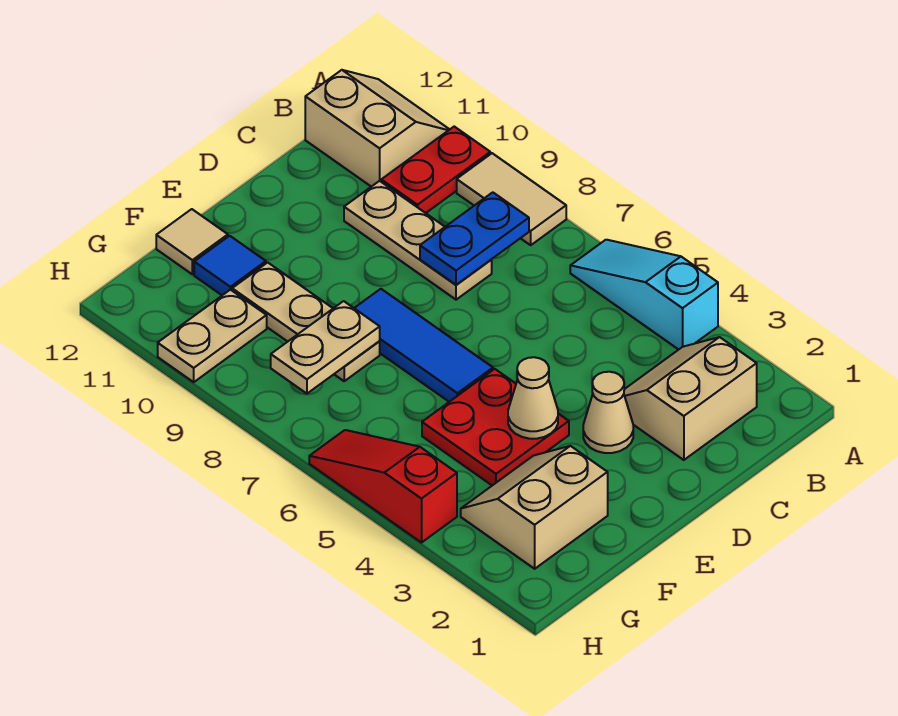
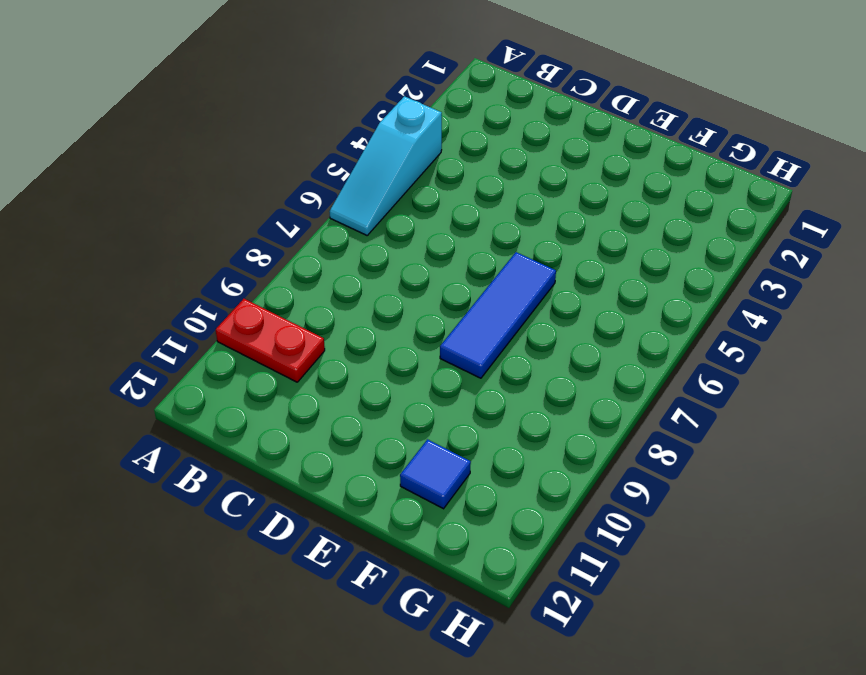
none -> tan 1x2 tile [457,153,566,245]
none -> tan 2x2 slope [305,70,450,187]
none -> tan 2x2 slope [624,337,757,460]

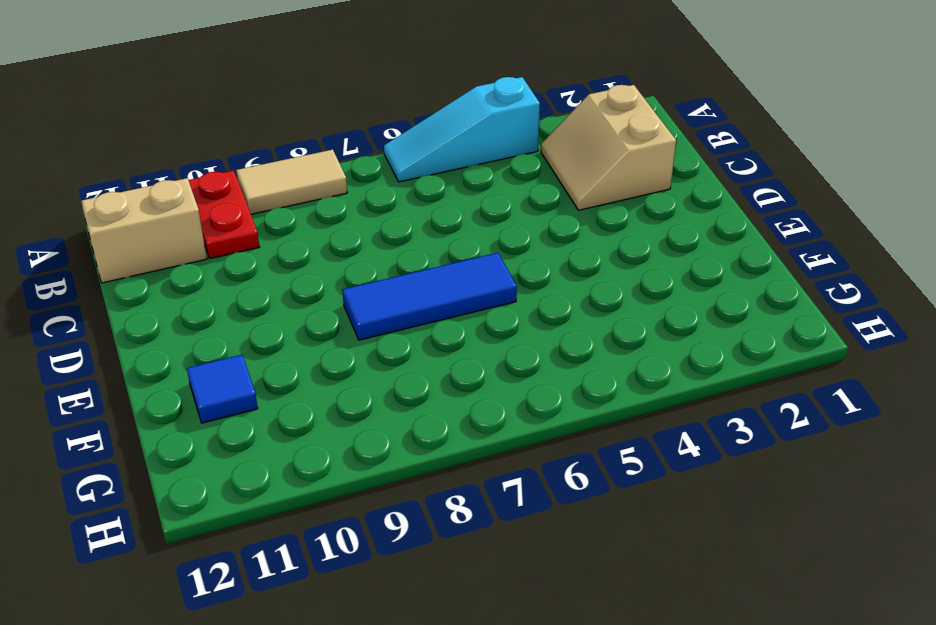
none -> tan 1x3 plate [344,181,492,300]
none -> tan 1x1 cone [583,372,633,453]
none -> red 2x2 plate [422,369,569,485]

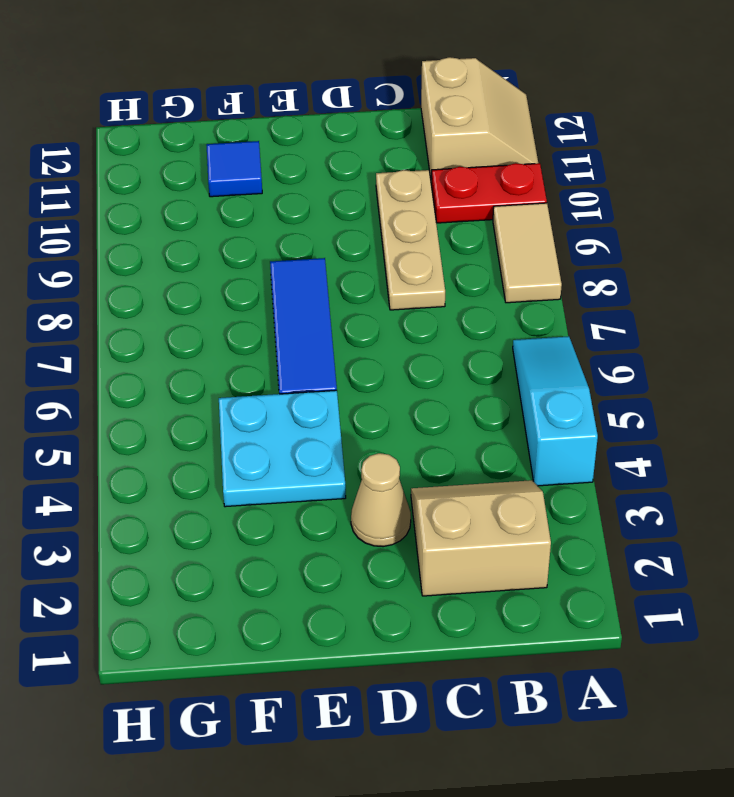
cyan 2x2 plate [219,390,346,507] -> red 2x2 plate [422,369,569,485]
none -> tan 2x2 slope [461,446,608,569]
none -> tan 1x3 plate [232,262,380,381]
none -> tan 1x1 tile [156,209,228,274]

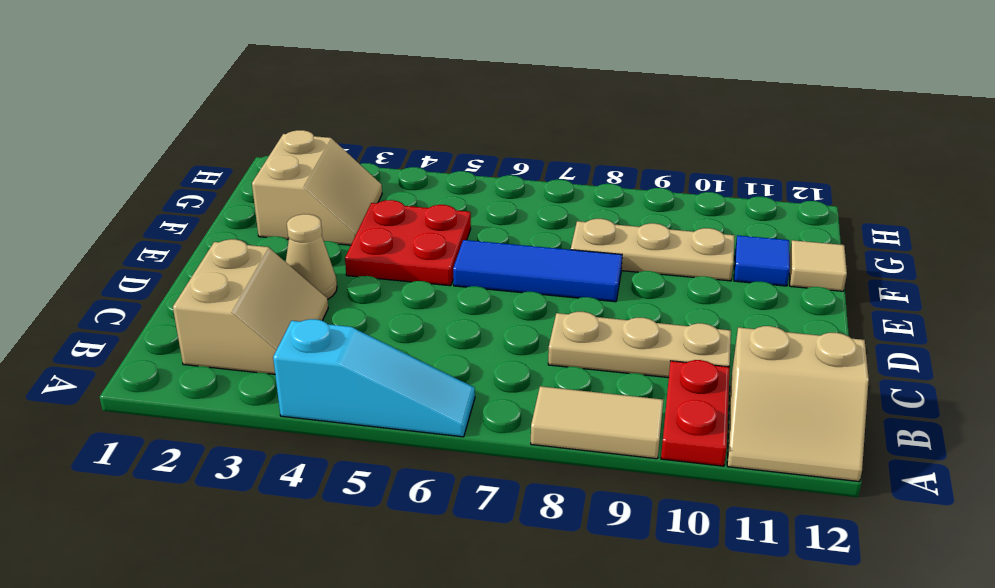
none -> tan 1x2 plate [158,290,267,382]
none -> red 1x3 slope [309,430,457,543]
none -> blue 1x2 plate [420,192,529,285]

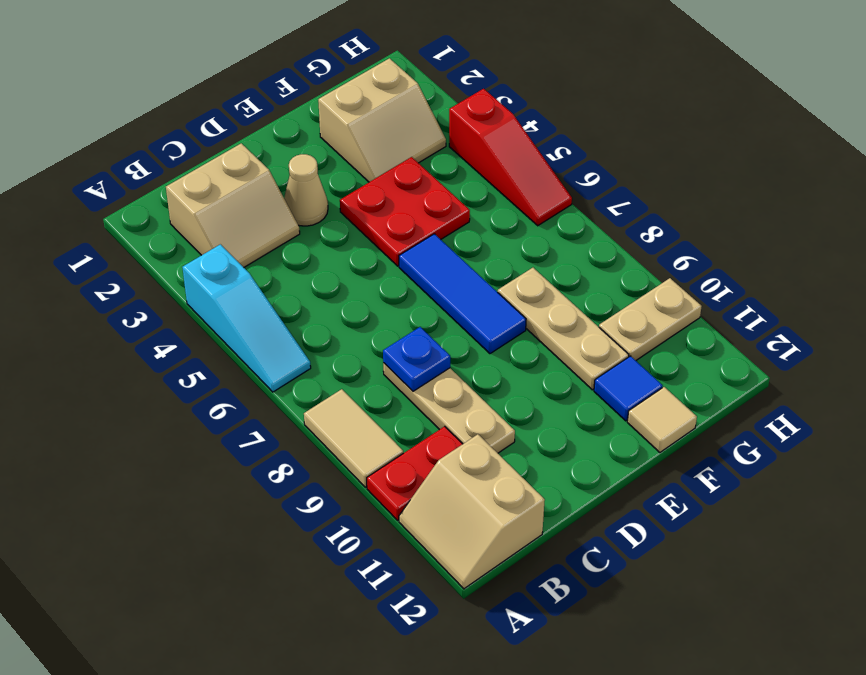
blue 1x1 plate [383,327,450,391] -> blue 1x2 plate [420,192,529,285]
none -> tan 1x1 cone [508,357,558,439]
none -> tan 1x2 plate [271,301,380,394]

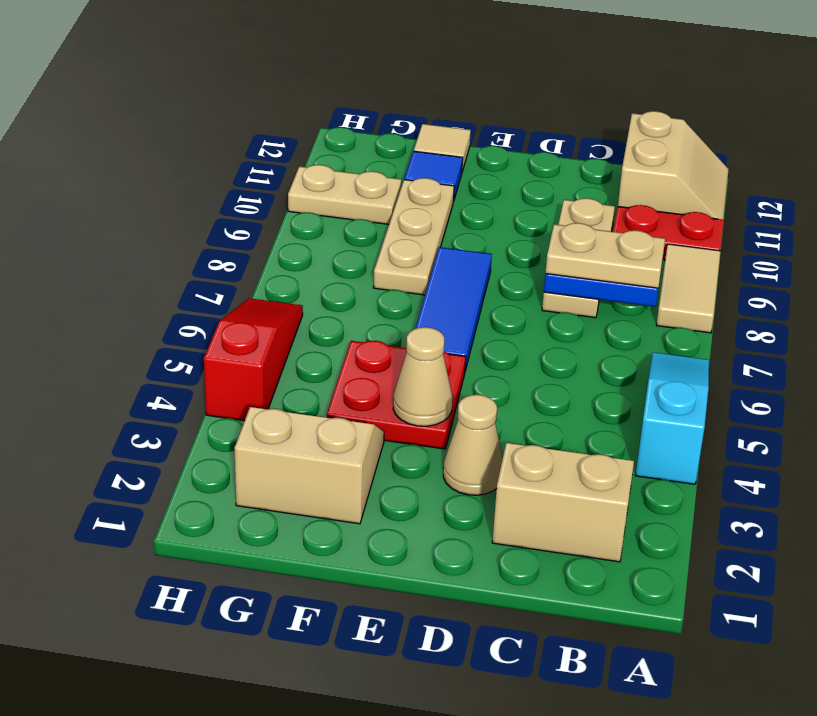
tan 1x2 plate [545,223,665,288] -> tan 1x2 plate moved to [271,301,380,394]

